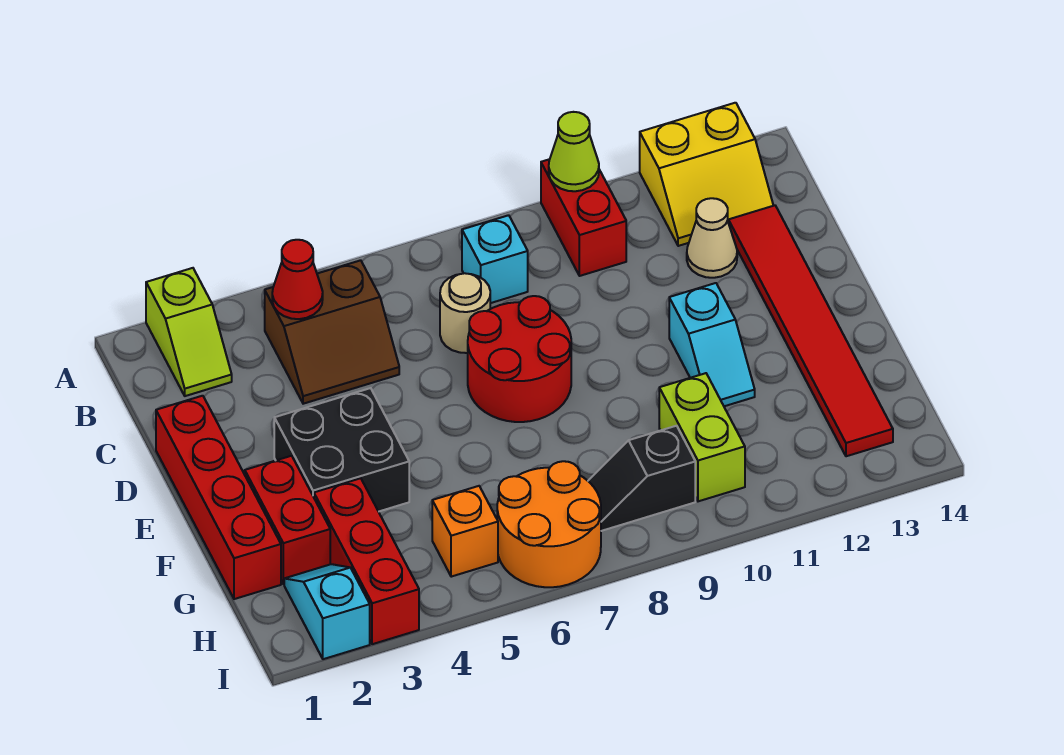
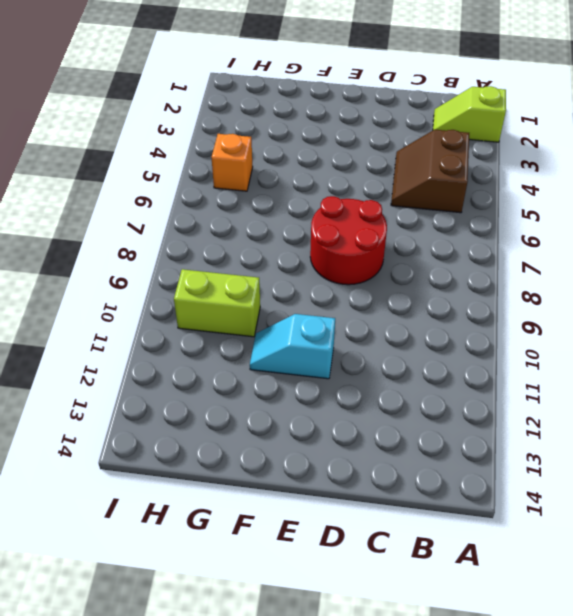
none -> red 1x2 brick [541,159,626,276]
none -> yellow 2x2 slope [640,103,773,246]
none -> cyan 1x1 brick [462,215,528,303]

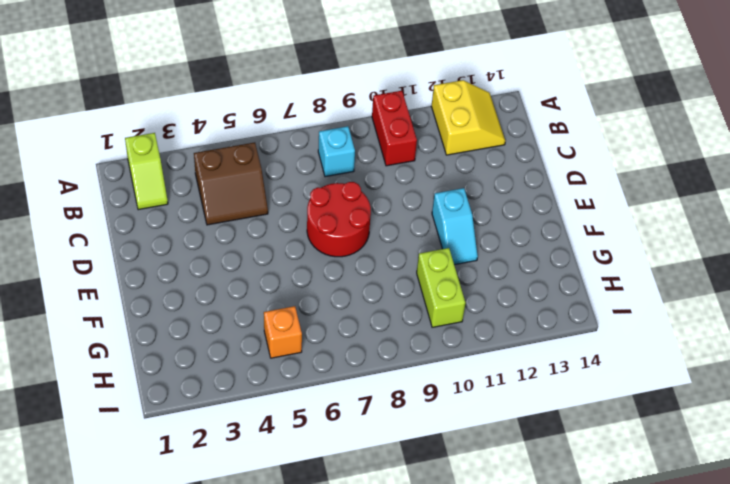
yellow 2x2 slope [431,80,505,155] -> yellow 2x2 slope turned to [640,103,773,246]
none -> tan 1x1 round brick [440,273,490,353]
none -> tan 1x1 cone [687,198,737,278]
none -> red 1x6 tile [728,205,893,456]

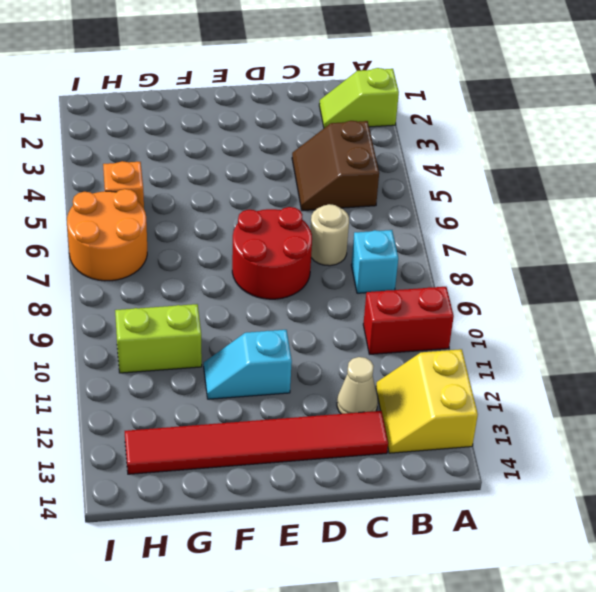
none -> red 1x4 brick [156,396,281,599]
none -> black 2x2 brick [274,388,409,512]
none -> red 1x2 brick [245,456,330,584]

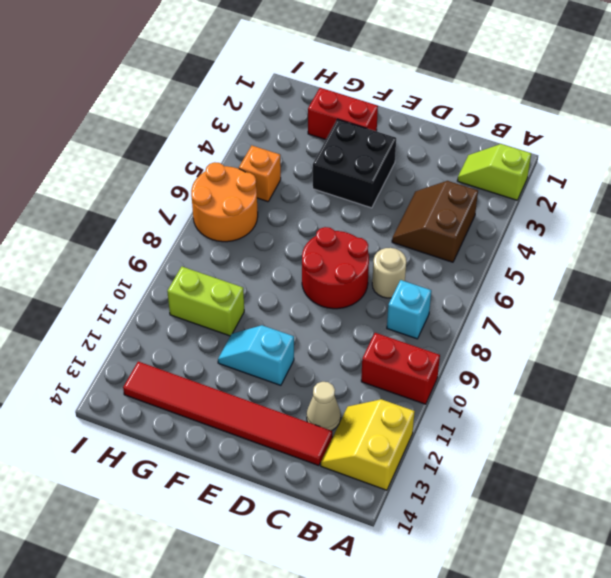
none -> red 1x4 brick [156,396,281,599]
none -> red 1x3 brick [314,478,419,644]
none -> cyan 1x2 slope [284,564,370,659]

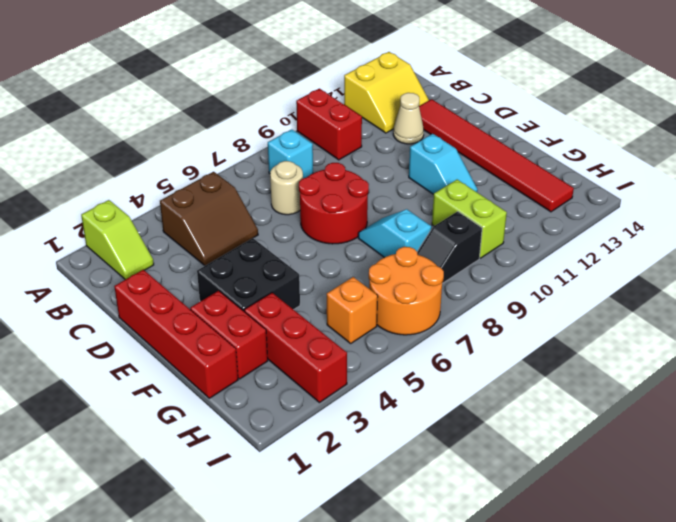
cyan 1x2 slope [358,209,431,258] -> cyan 1x2 slope moved to [284,564,370,659]
none -> lime 1x1 cone [549,112,599,191]
none -> red 1x1 cone [272,240,323,319]

